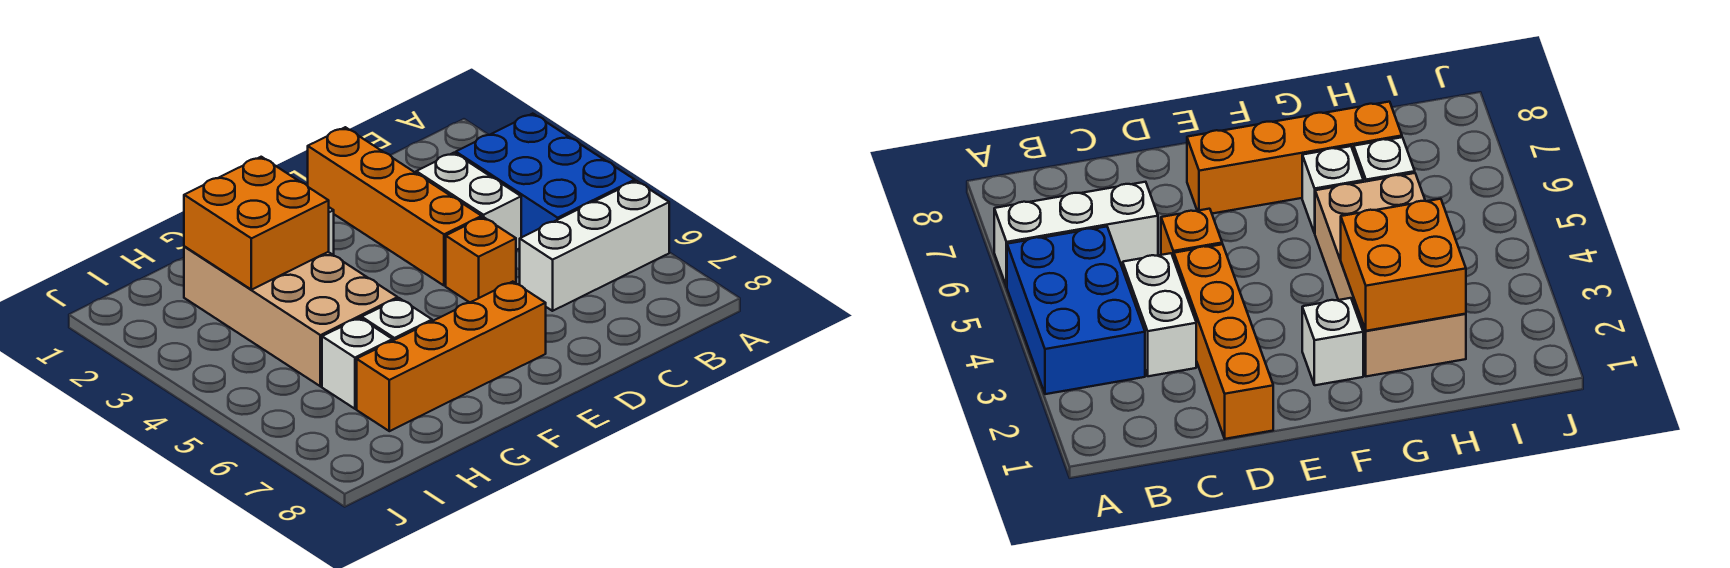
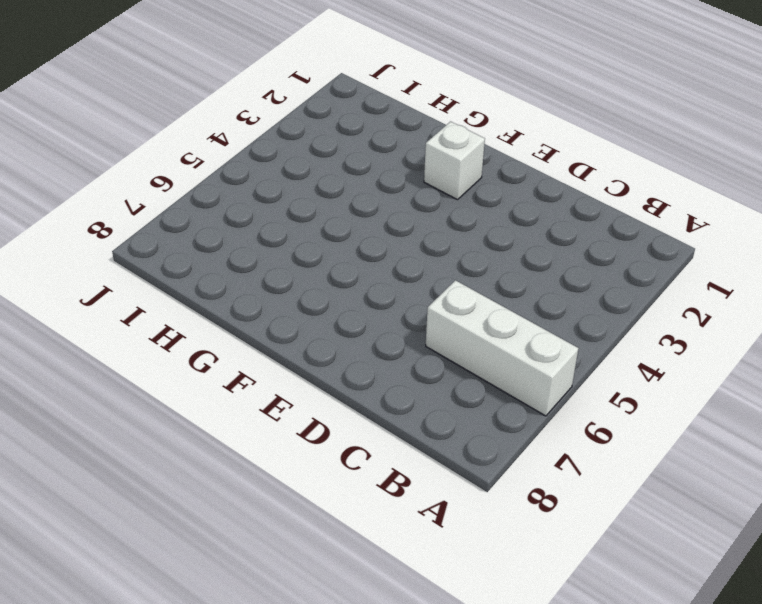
none -> blue 2x3 brick [456,114,635,237]
none -> white 1x2 brick [416,153,521,250]

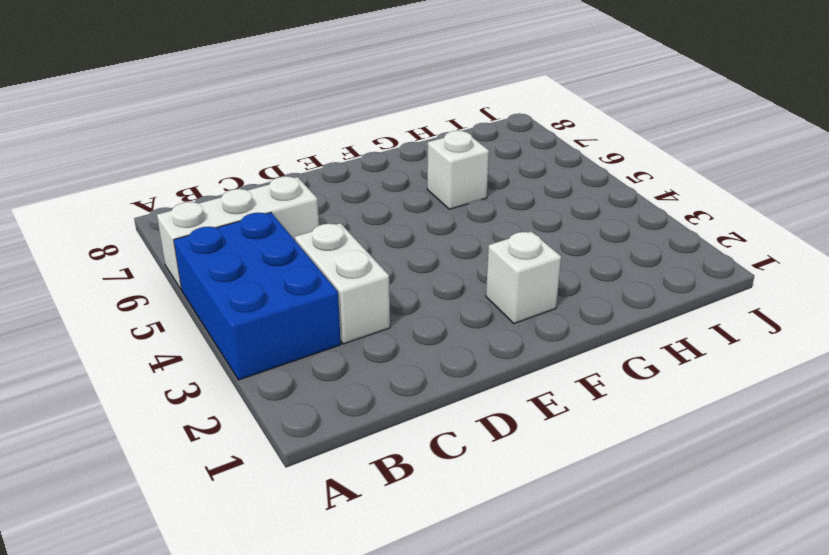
none -> orange 1x4 brick [308,127,482,286]
none -> orange 1x1 brick [446,217,516,302]

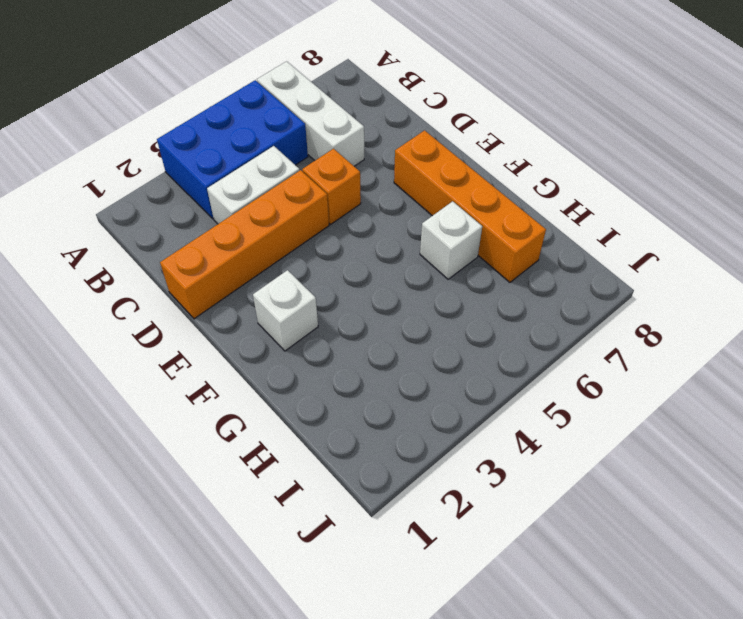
none -> tan 2x4 brick [184,247,398,386]
none -> white 1x1 brick [322,318,393,409]

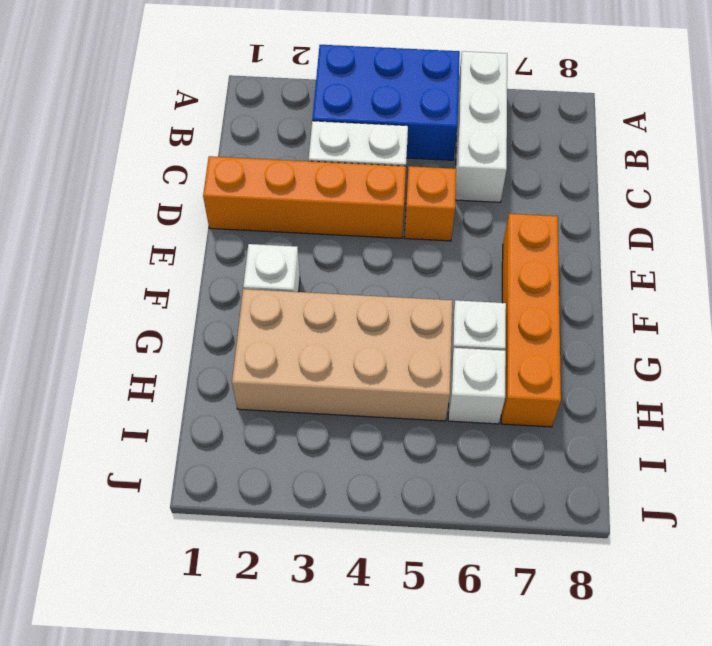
none -> orange 2x2 brick [184,157,329,290]

